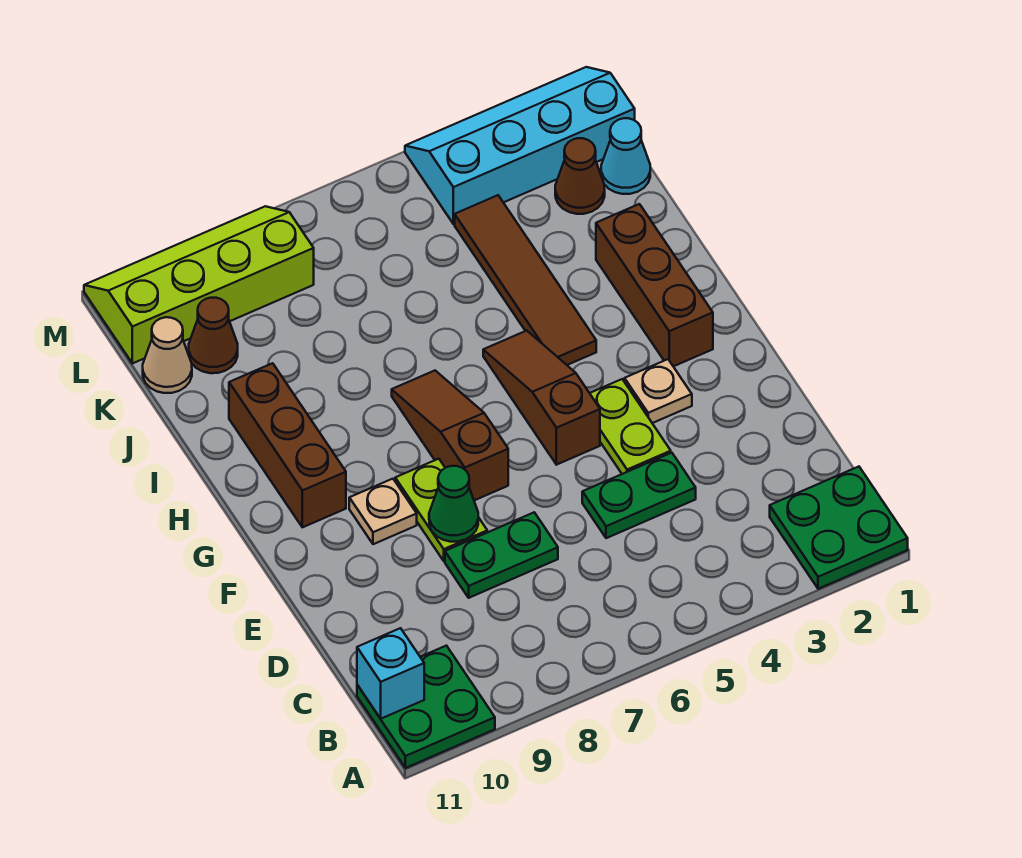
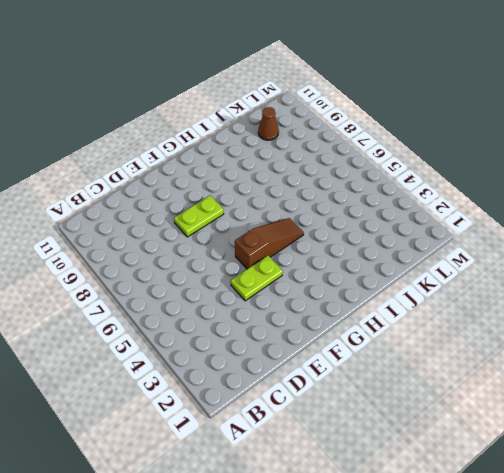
none -> green 2x2 plate [770,467,908,589]
none -> green 2x2 plate [357,646,495,768]
none -> green 1x2 plate [582,453,696,538]

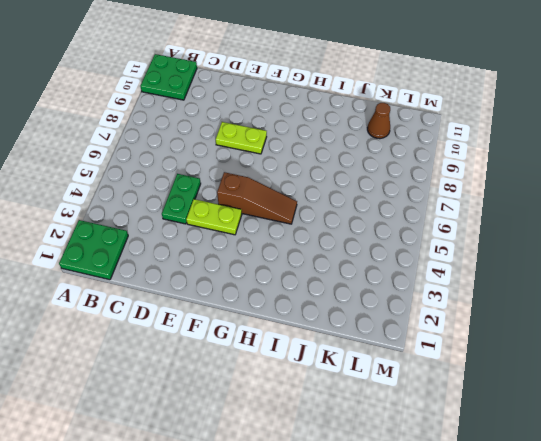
none -> green 1x2 plate [445,512,558,598]
none -> tan 1x1 plate [625,359,692,423]
none -> brown 1x3 slope [392,371,508,500]

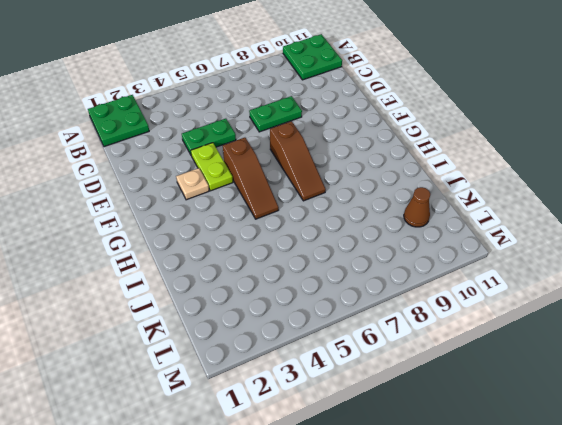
none -> lime 1x2 plate [395,459,487,561]
none -> tan 1x1 plate [349,479,417,544]
none -> brown 1x3 brick [596,204,713,366]

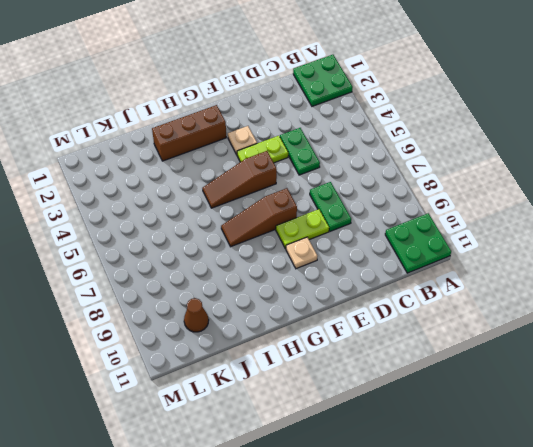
none -> brown 1x3 brick [229,363,346,527]
none -> brown 1x4 tile [455,195,596,365]
none -> cyan 1x1 cone [601,118,650,194]

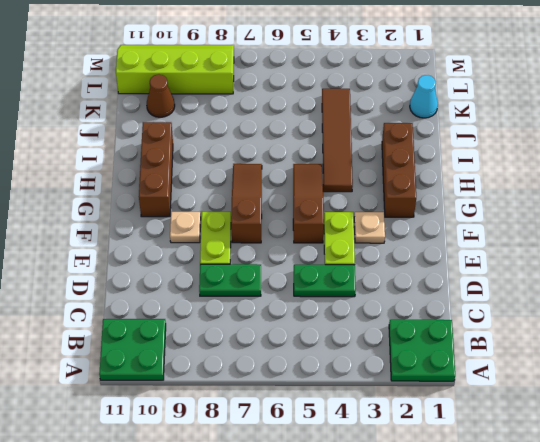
none -> brown 1x1 cone [555,138,605,214]
none -> tan 1x1 cone [143,317,192,393]
none -> cyan 2x4 slope [405,67,635,224]

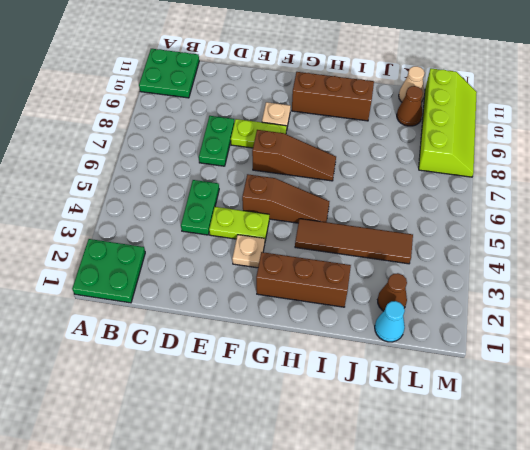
none -> cyan 2x4 slope [405,67,635,224]
none -> cyan 1x1 brick [357,628,424,719]
none -> green 1x1 cone [429,466,478,542]

